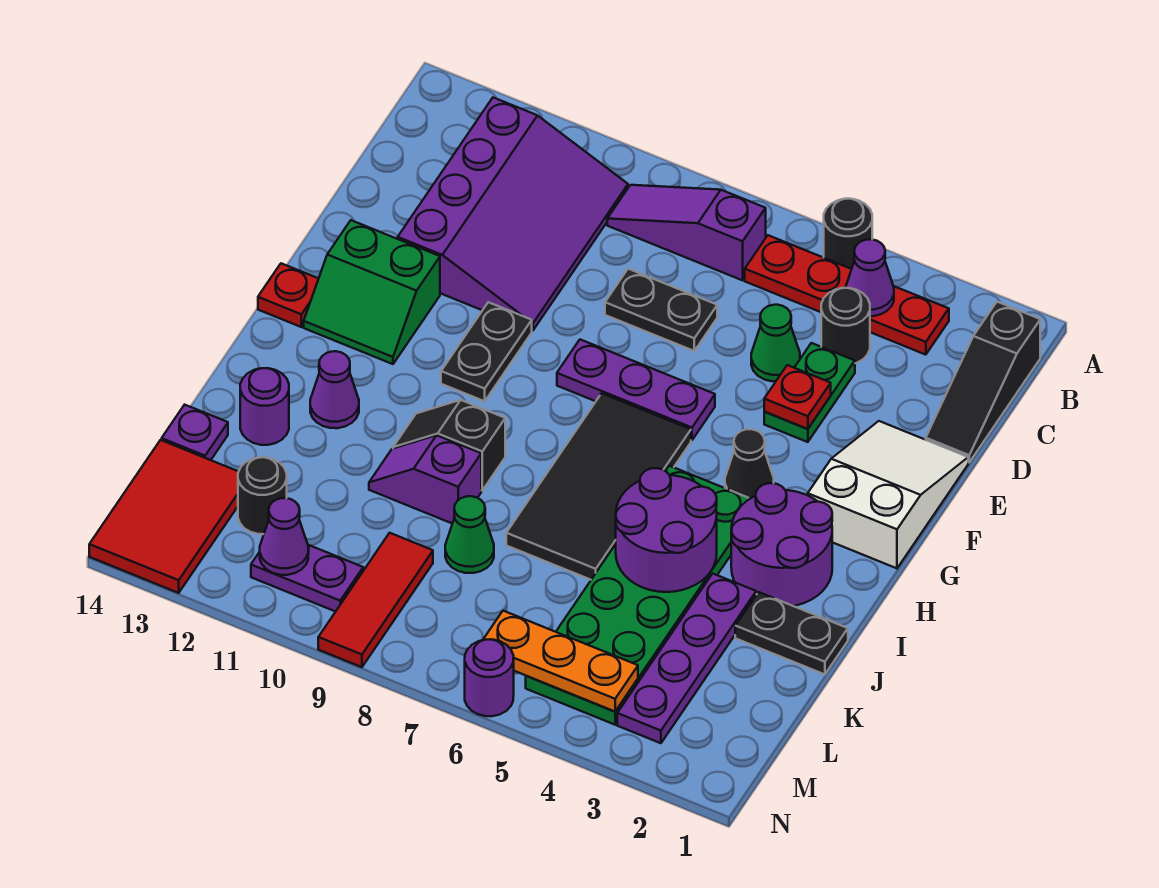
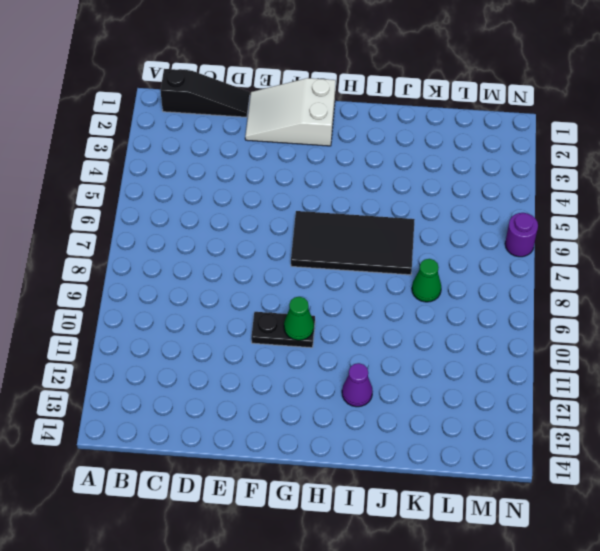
green 1x1 cone [284,297,314,340] -> green 1x1 cone moved to [751,305,800,381]
none -> black 1x1 round brick [824,199,872,269]
none -> red 1x4 plate [745,235,949,355]
none -> purple 1x3 slope [607,185,766,280]
none -> purple 3x4 slope [398,98,628,331]

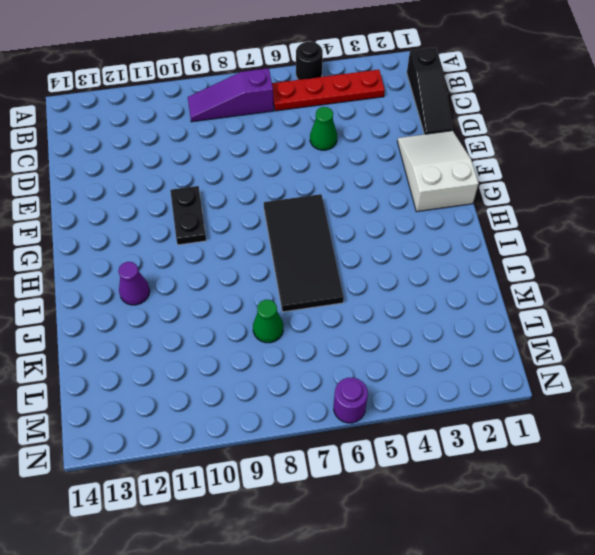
none -> purple 3x4 slope [398,98,628,331]
none -> black 1x1 round brick [821,288,870,363]
none -> green 1x2 plate [764,343,855,442]
none -> black 1x2 plate [605,269,717,351]

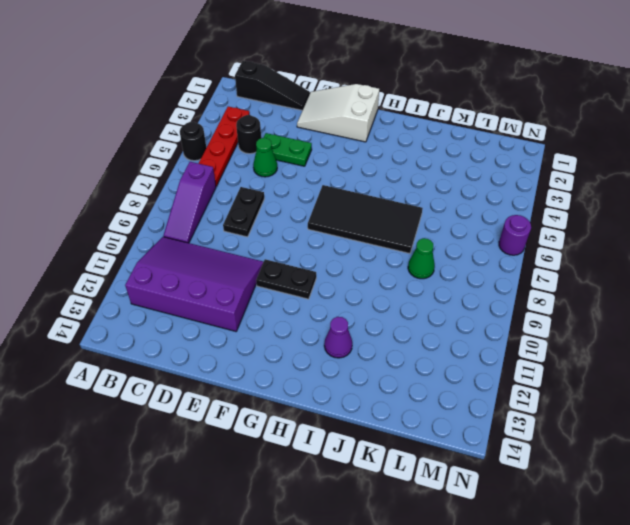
none -> purple 1x3 plate [557,340,715,440]
none -> green 2x2 slope [304,220,440,364]
none -> black 1x1 cone [725,429,774,499]
none -> red 1x1 plate [258,263,319,327]

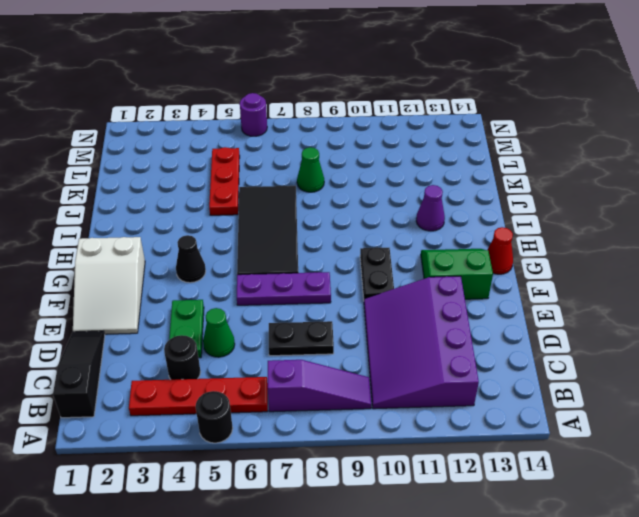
red 1x1 cone [487,227,513,274] -> red 1x1 plate [258,263,319,327]
red 1x3 plate [209,147,240,215] -> green 2x6 plate [526,466,750,725]
none -> purple 2x2 round brick [731,483,832,606]
none -> black 1x2 slope [393,400,505,490]
none -> black 1x2 plate [735,592,848,674]
none -> purple 1x4 plate [617,574,756,743]

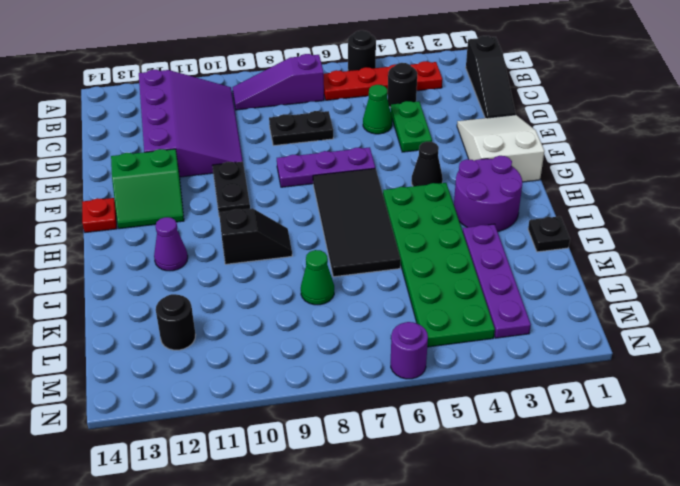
black 1x2 slope [219,208,292,264] -> black 1x2 slope turned to [393,400,505,490]
black 1x1 plate [528,216,570,252] -> black 1x2 plate [735,592,848,674]
none -> purple 1x2 slope [369,435,481,524]
none -> purple 1x1 round brick [240,368,289,445]
none -> purple 1x1 plate [162,405,228,460]
none -> red 1x3 tile [318,533,433,667]

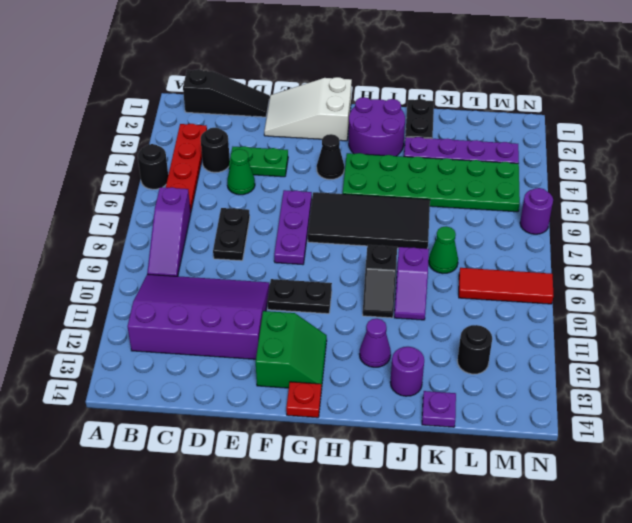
none -> red 2x3 tile [89,440,239,593]
none -> purple 1x2 plate [251,545,363,612]
none -> purple 1x1 cone [846,239,894,316]
none -> red 1x1 plate [764,365,831,429]

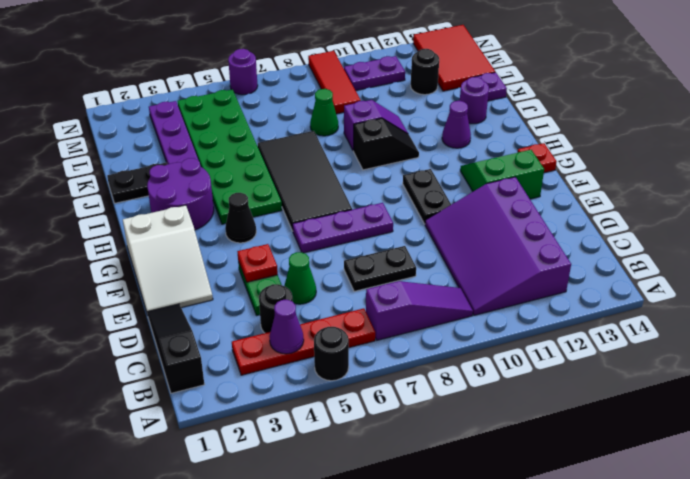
none -> purple 2x2 round brick [616,468,717,592]
none -> orange 1x3 plate [483,611,638,711]
none -> purple 1x1 cone [260,498,309,575]

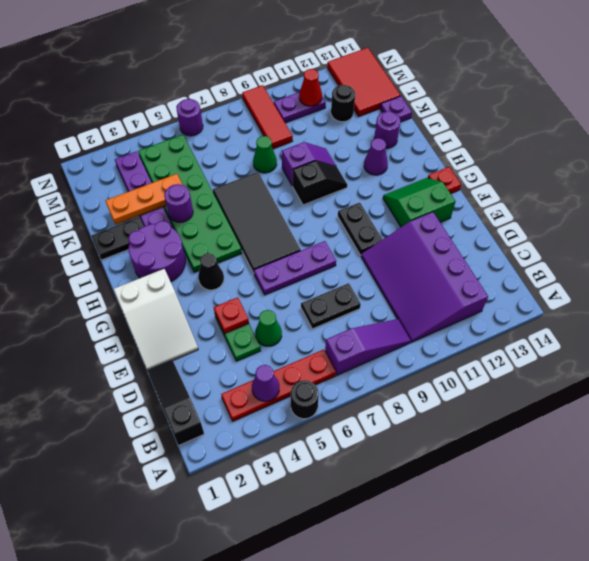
purple 1x1 round brick [164,184,193,222] -> purple 2x2 round brick [616,468,717,592]
orange 1x3 plate [106,174,182,224] -> orange 1x3 plate moved to [483,611,638,711]
red 1x1 cone [299,69,322,106] -> purple 1x1 cone [260,498,309,575]
none -> black 1x1 round brick [821,288,870,363]

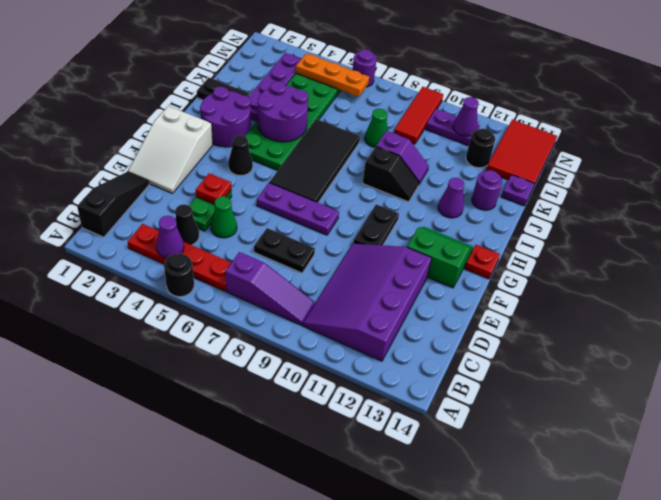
black 1x1 cone [175,204,199,245] -> black 1x1 round brick [821,288,870,363]

